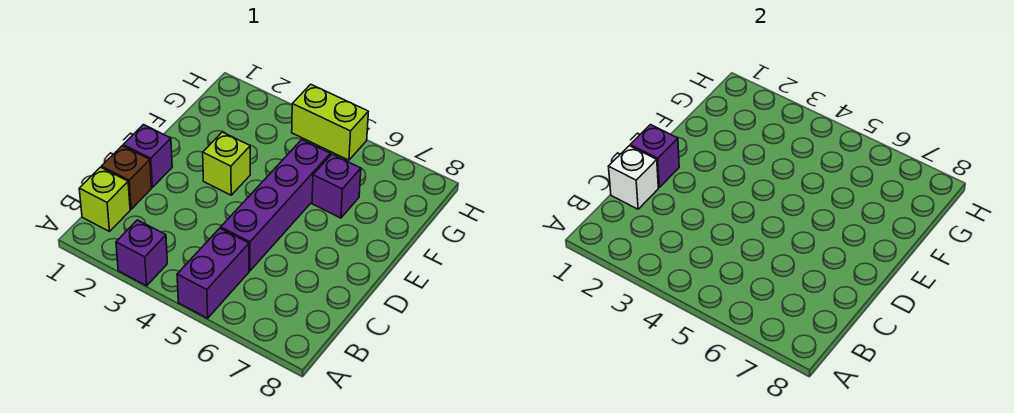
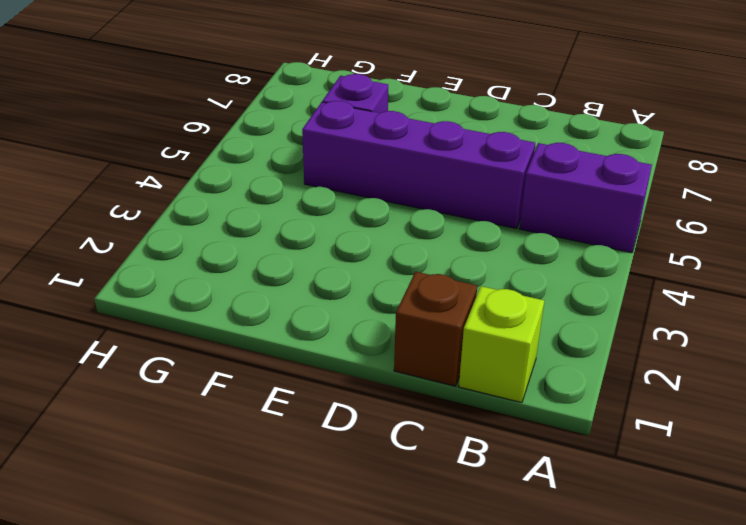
none -> purple 1x1 brick [116,220,167,286]
none -> purple 1x1 brick [123,125,172,187]

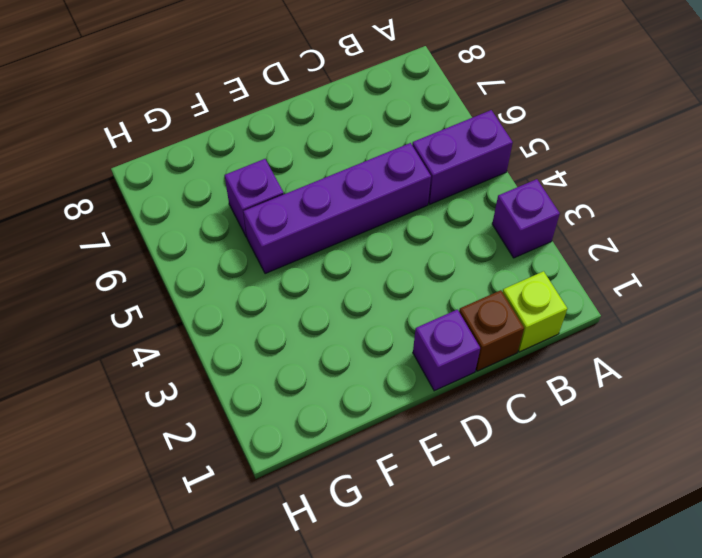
none -> lime 1x1 brick [203,132,250,195]
none -> lime 1x2 brick [292,84,368,160]

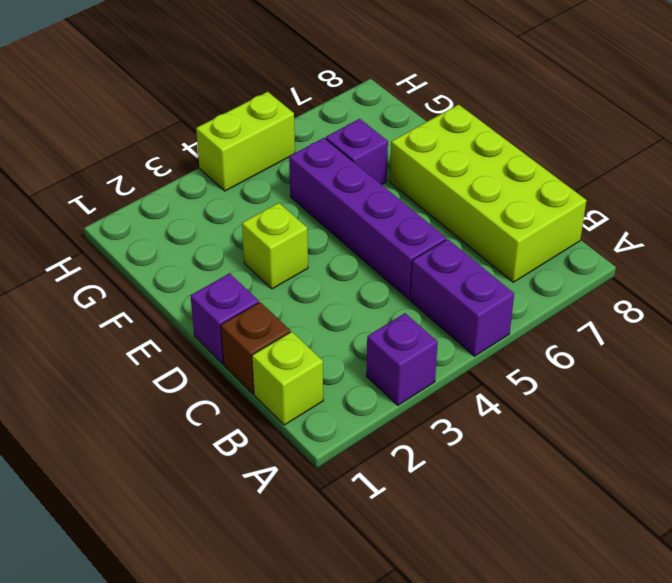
lime 2x4 brick [390,105,587,282] -> none
none -> white 1x1 brick [608,146,658,209]
none -> purple 1x1 brick [630,125,679,187]

